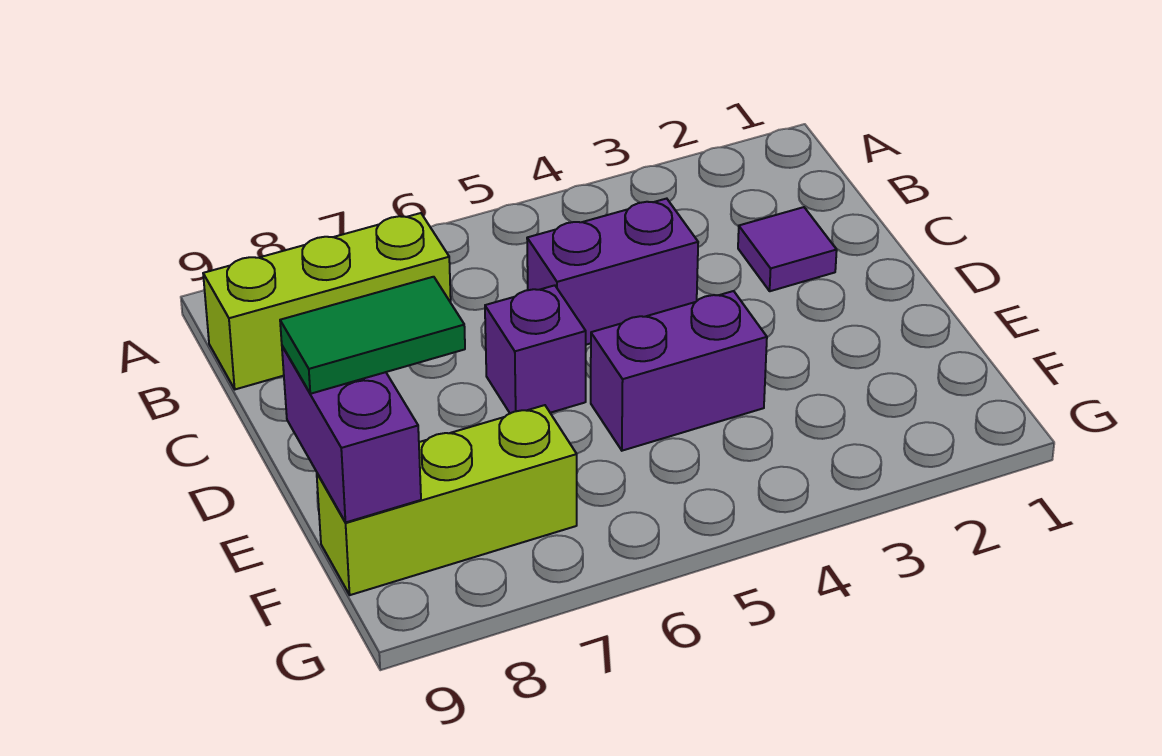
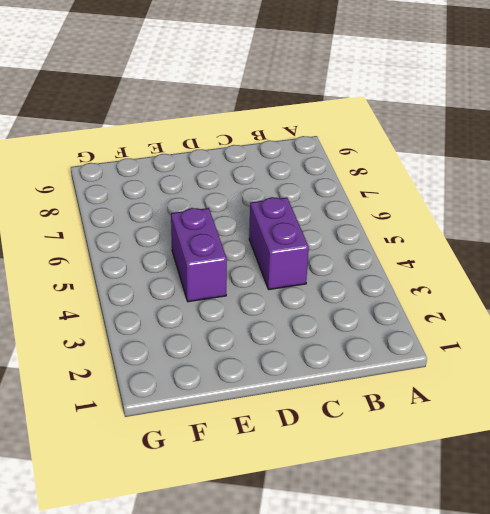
none -> lime 1x3 brick [203,213,451,389]
none -> purple 1x1 tile [738,207,837,291]

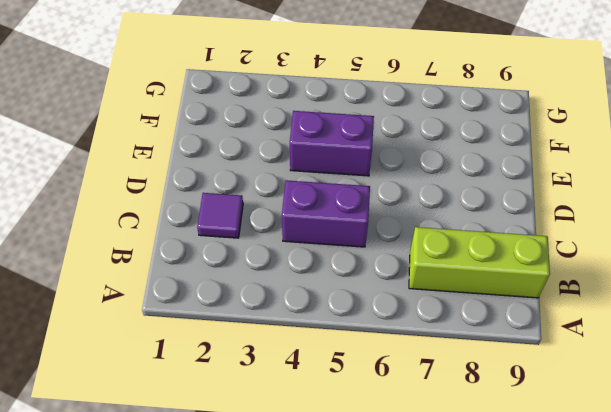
none -> purple 1x1 brick [485,285,586,413]
none -> lime 1x3 brick [317,405,577,595]

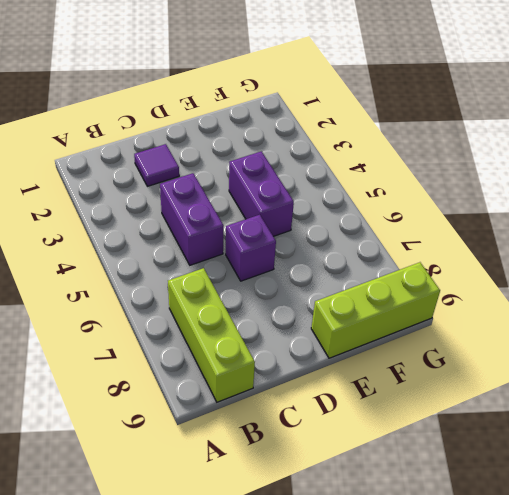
lime 1x3 brick [311,262,440,358] -> lime 1x3 brick turned to [317,405,577,595]
none -> purple 1x2 brick [282,346,421,522]
none -> green 1x2 tile [280,277,465,394]

